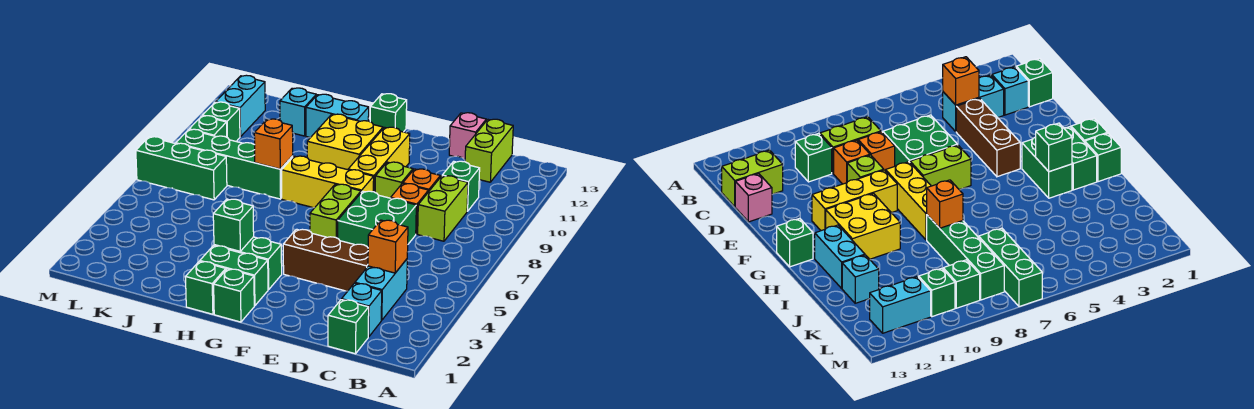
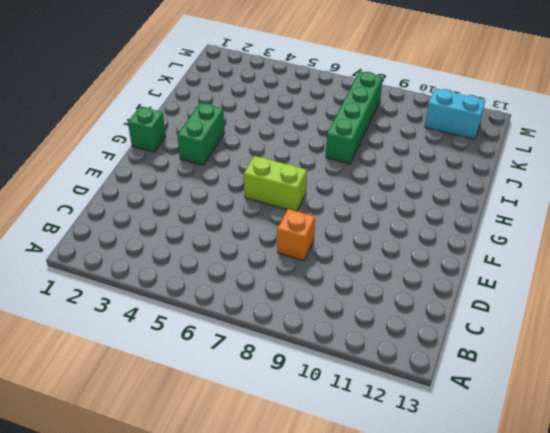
none -> green 1x1 brick [328,300,369,354]
none -> cyan 1x1 brick [342,283,382,337]
none -> cyan 1x2 brick [355,259,407,320]
none -> lime 1x2 brick [418,176,468,241]

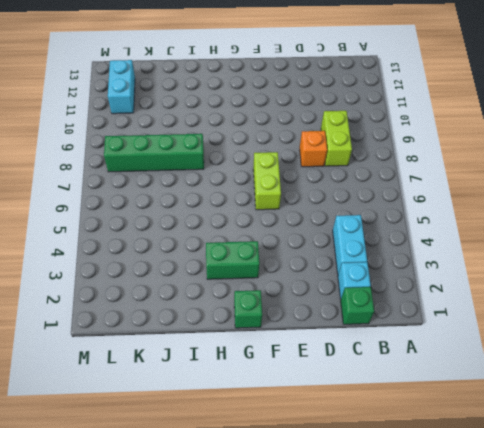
none -> green 1x1 brick [442,161,480,211]
none -> lime 1x2 brick [465,119,513,182]
none -> brown 1x3 brick [283,229,368,291]
none -> green 2x2 brick [338,191,416,247]

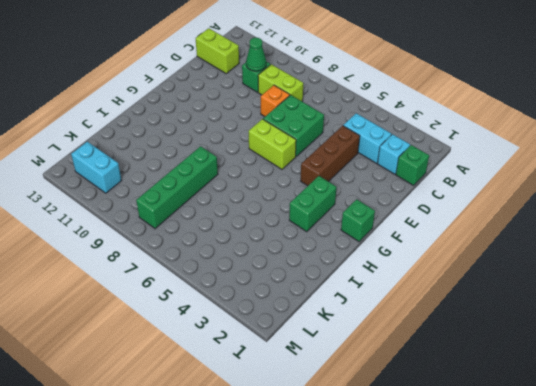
green 1x1 cone [246,38,266,71] -> none
none -> orange 1x1 brick [403,169,440,192]
none -> pink 1x1 brick [449,113,486,159]
none -> lime 1x1 brick [375,162,413,198]
none -> yellow 1x3 brick [282,156,374,208]

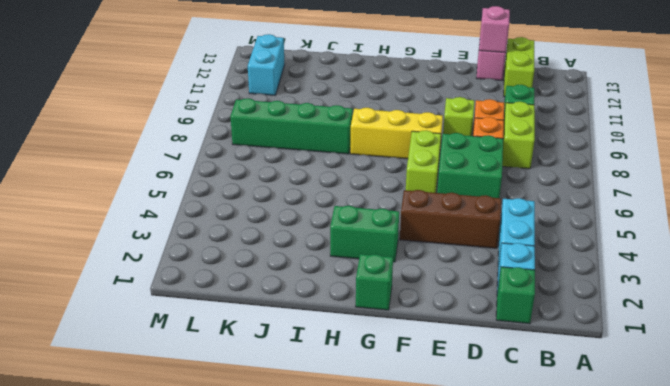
pink 1x1 brick [479,6,510,53] -> none
none -> yellow 1x3 brick [348,127,410,192]
none -> green 1x2 brick [200,246,268,306]
none -> yellow 2x2 brick [307,114,383,170]
none -> green 1x1 brick [370,94,407,132]

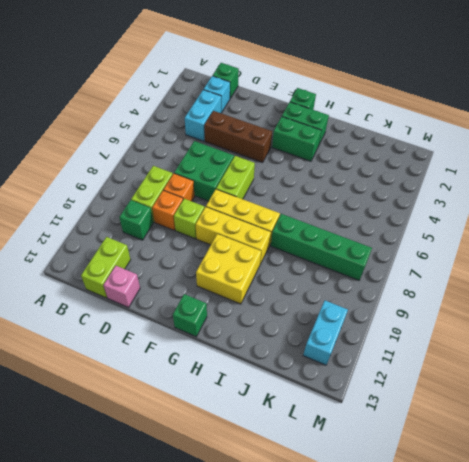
yellow 1x3 brick [196,207,271,264] -> yellow 1x3 brick turned to [348,127,410,192]
none -> green 1x1 brick [186,261,226,314]
none -> cyan 1x2 brick [306,94,369,137]
none -> cyan 1x1 brick [280,88,316,136]
none -> green 1x3 brick [136,137,227,200]

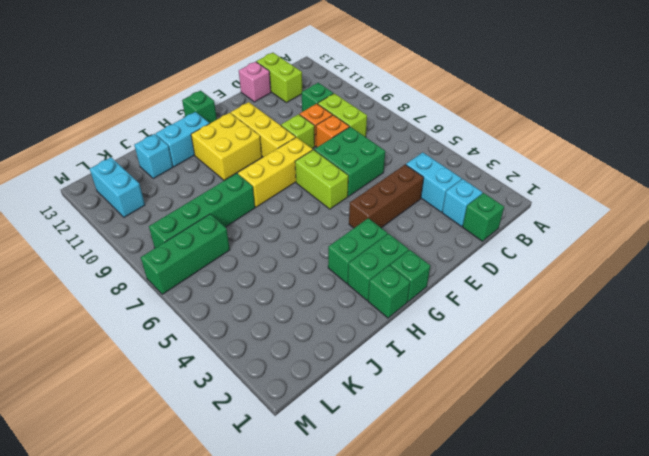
none -> green 1x1 brick [189,116,227,137]
none -> green 1x1 brick [203,102,240,141]
none -> orange 1x1 brick [368,220,408,273]
none -> green 1x1 brick [213,199,254,251]

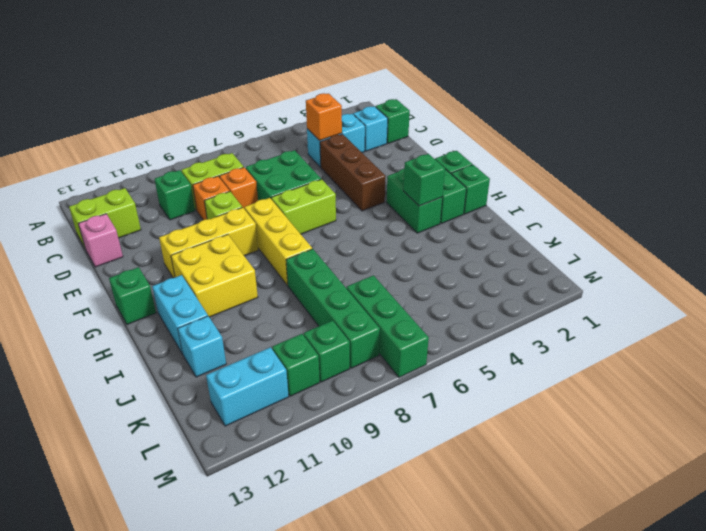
none -> orange 1x1 brick [254,119,293,169]

